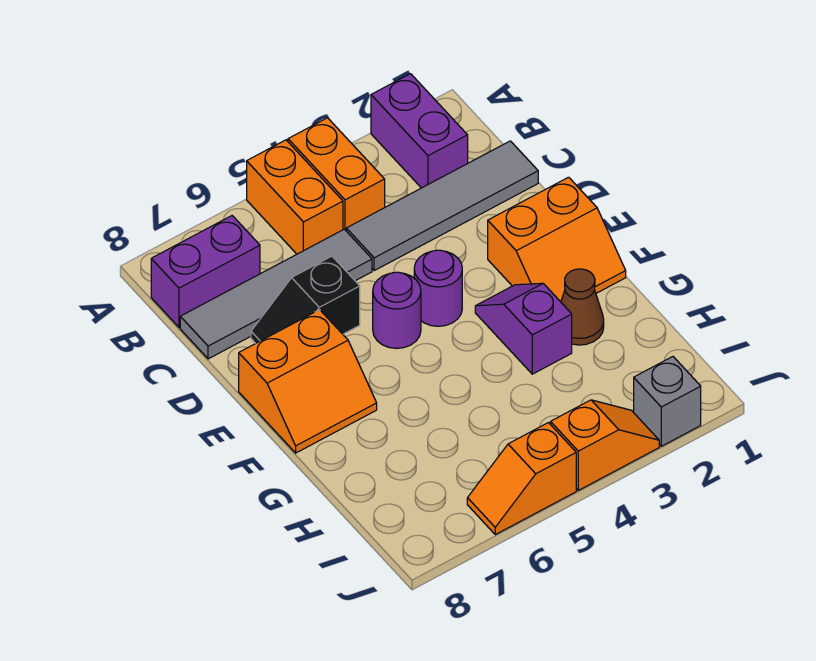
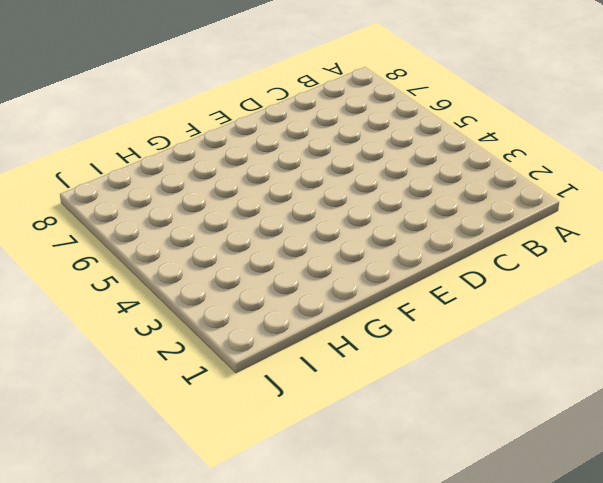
none -> purple 1x2 brick [371,74,468,188]
none -> orange 1x2 brick [288,118,385,230]
none -> orange 1x2 brick [247,140,343,254]

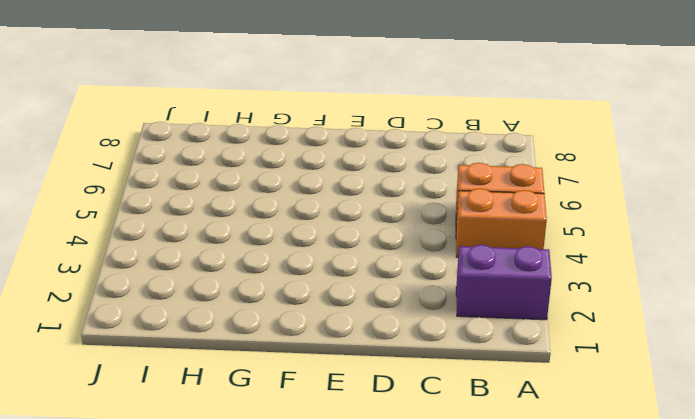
none -> purple 1x2 brick [151,216,260,327]
none -> grey 1x4 tile [346,141,538,271]
none -> grey 1x4 tile [180,229,372,359]

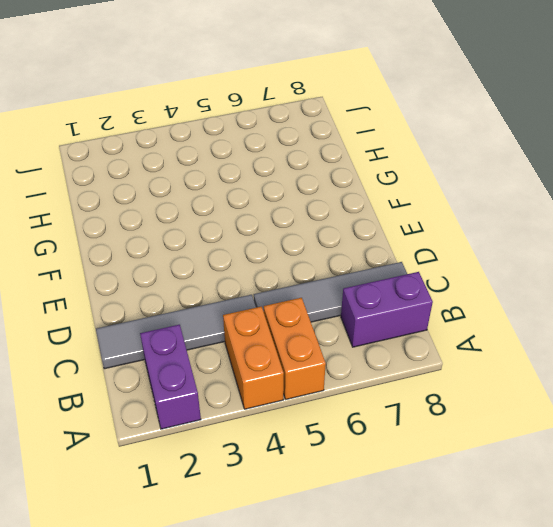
none -> black 1x2 slope [251,256,360,343]
none -> orange 2x2 slope [488,177,626,302]
none -> purple 1x1 round brick [414,250,462,326]

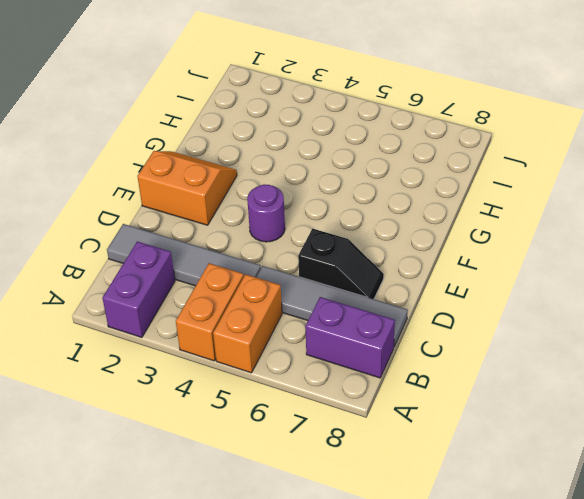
none -> purple 1x1 round brick [373,272,421,348]
none -> orange 2x2 slope [239,310,377,453]
none -> purple 1x2 slope [475,283,572,374]

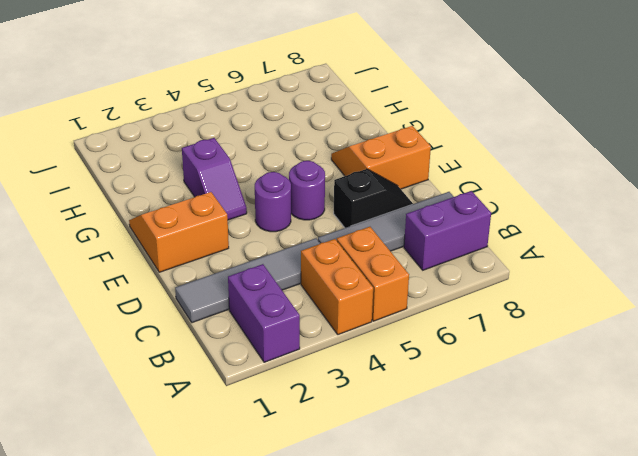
none -> brown 1x1 cone [561,269,604,345]
none -> grey 1x1 brick [634,357,701,446]
none -> orange 1x2 slope [551,400,659,490]

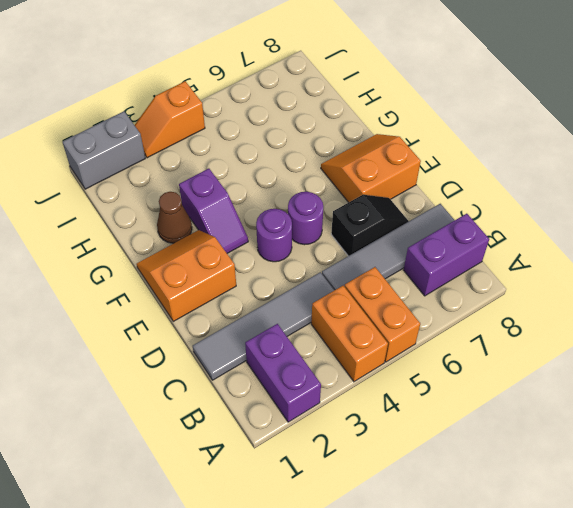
grey 1x2 brick [63,111,145,189] -> grey 1x1 brick [634,357,701,446]
none -> orange 1x2 slope [467,423,576,535]

